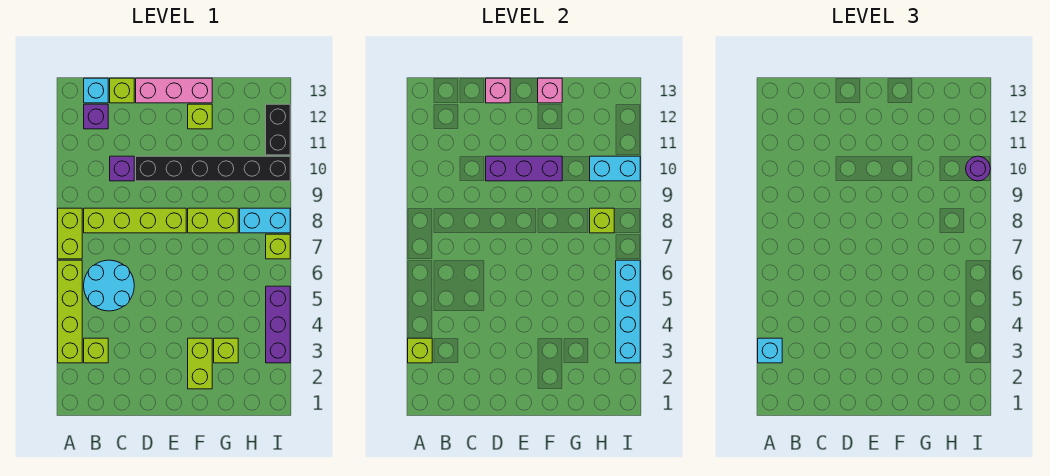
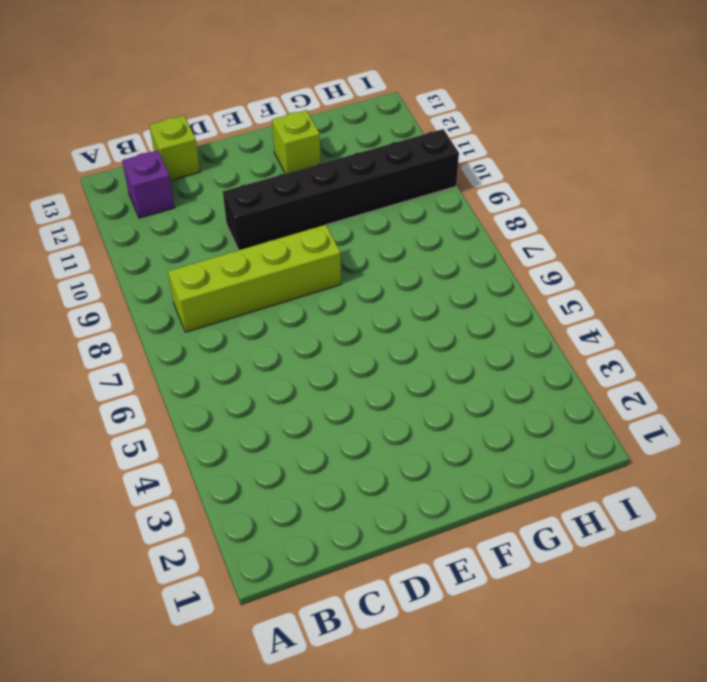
none -> lime 1x4 brick [58,260,82,363]
none -> lime 1x2 brick [58,208,82,259]
none -> lime 1x1 brick [84,338,108,363]

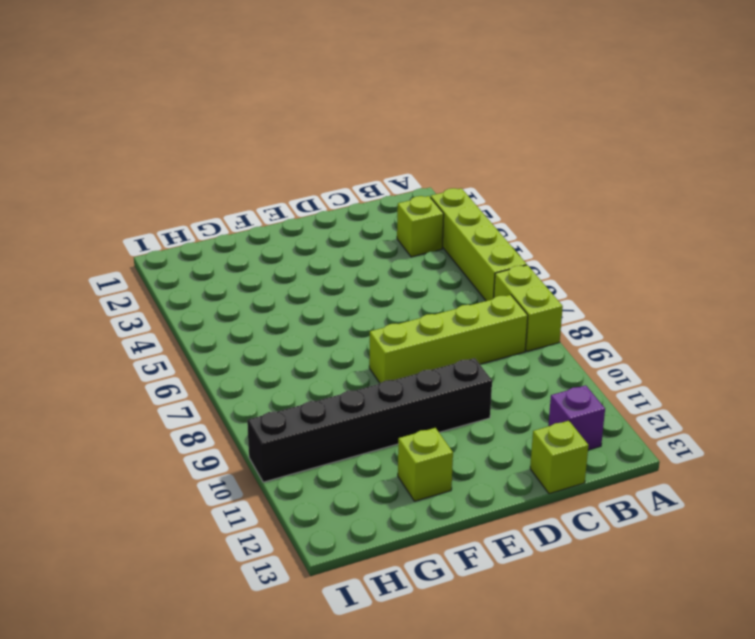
none -> cyan 2x2 round brick [84,260,134,311]
none -> cyan 1x1 brick [84,78,108,103]
none -> purple 1x1 brick [110,156,134,181]

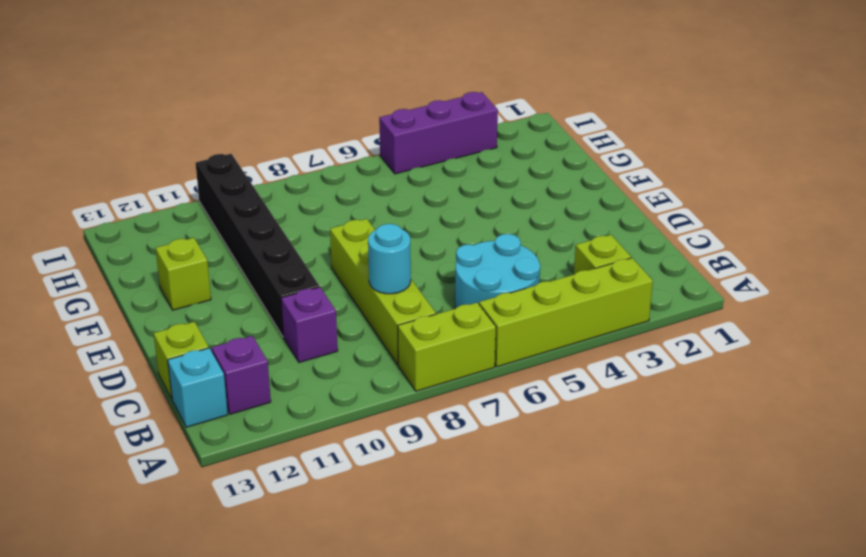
cyan 1x1 round brick [368,224,411,294] -> none
none -> pink 1x3 brick [136,78,212,103]
none -> lime 1x2 brick [188,338,212,389]
none -> lime 1x2 brick [188,208,238,233]

